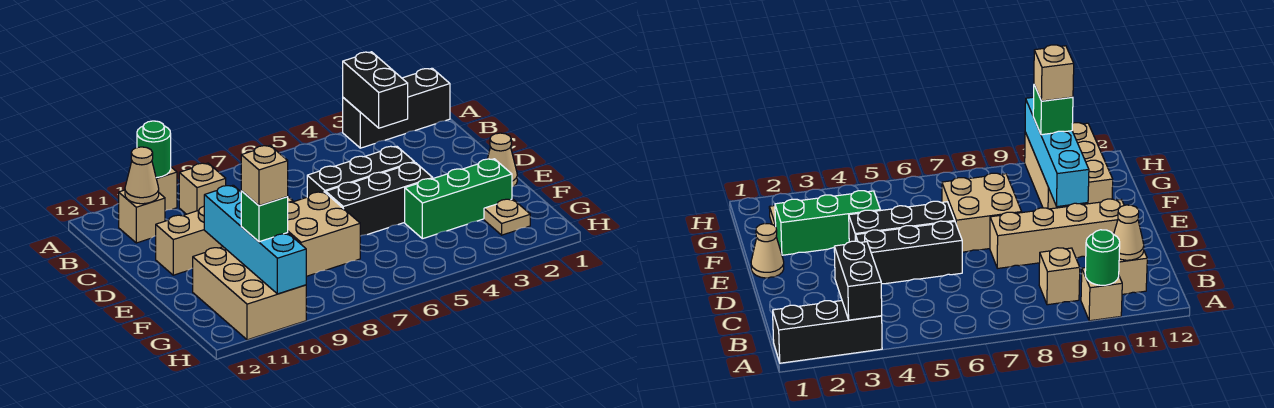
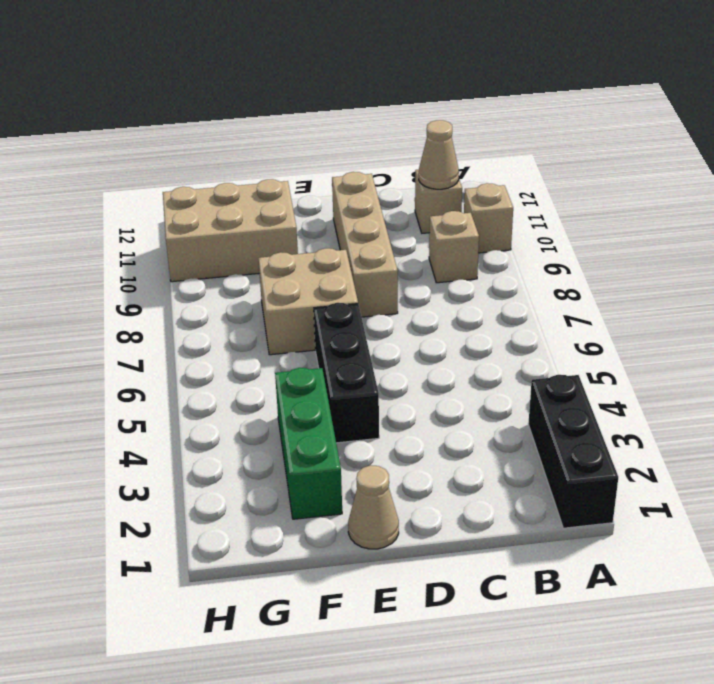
none -> black 1x3 brick [307,146,414,197]
none -> tan 1x1 plate [484,199,530,235]
none -> black 1x2 brick [343,52,408,128]

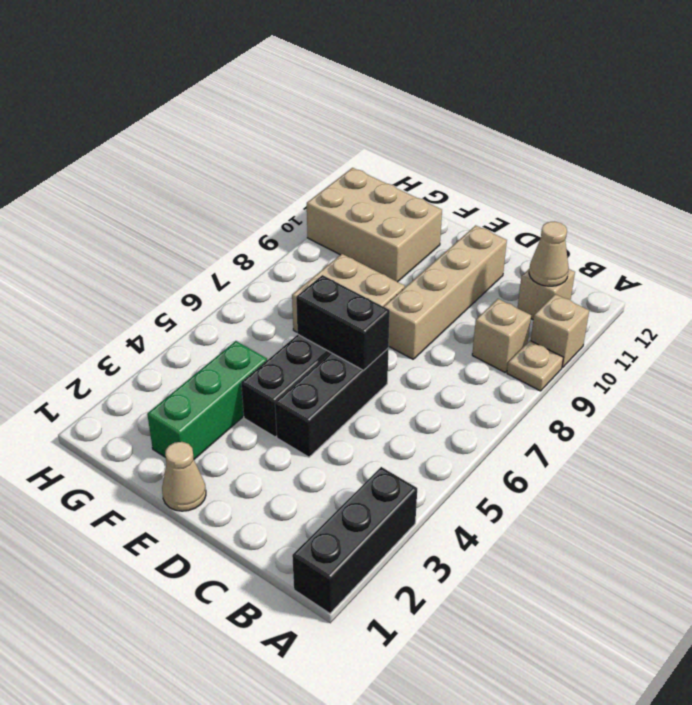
tan 1x1 plate [507,340,563,391] -> tan 1x1 plate moved to [484,199,530,235]
black 1x2 brick [296,275,390,370] -> black 1x2 brick moved to [343,52,408,128]
none -> green 1x1 round brick [137,121,171,178]
none -> cyan 1x4 brick [204,185,306,294]
none -> green 1x1 brick [241,191,288,242]

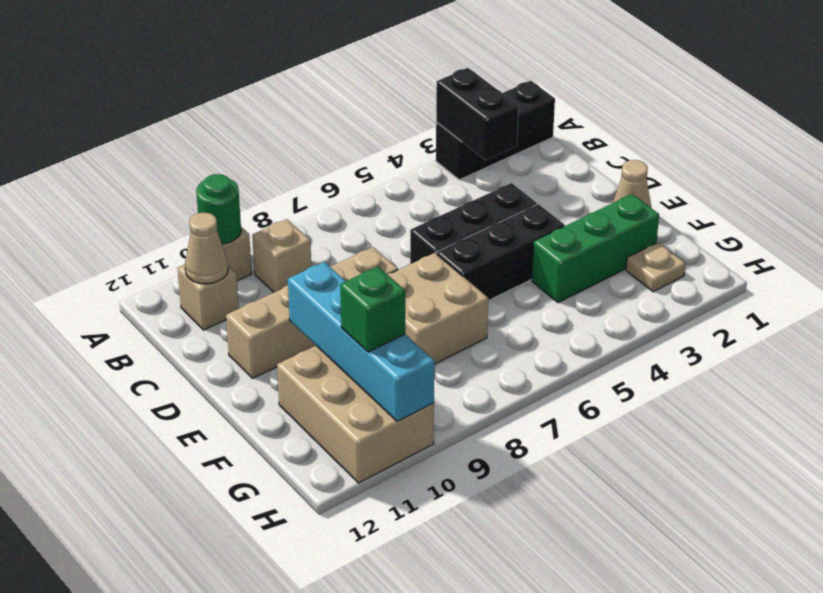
none -> tan 1x1 brick [241,146,288,206]

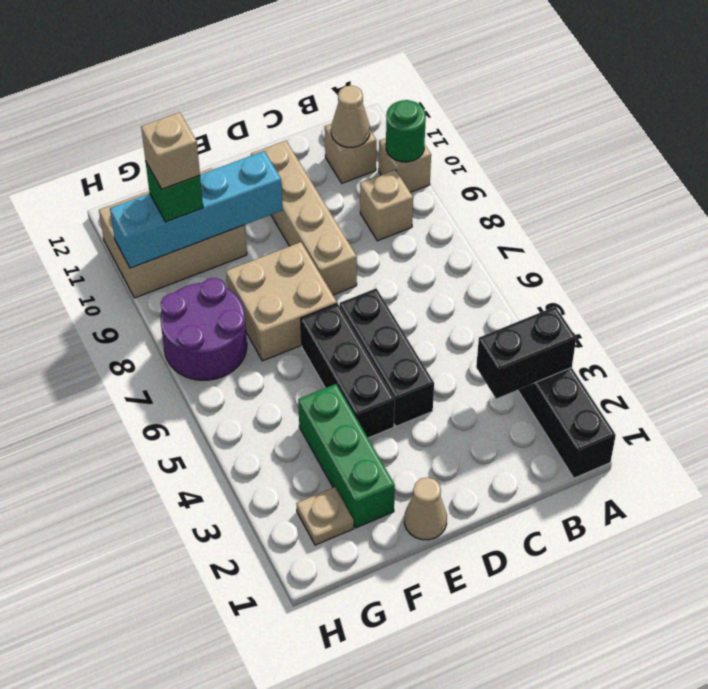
purple 2x2 round brick [161,278,247,380] -> none

